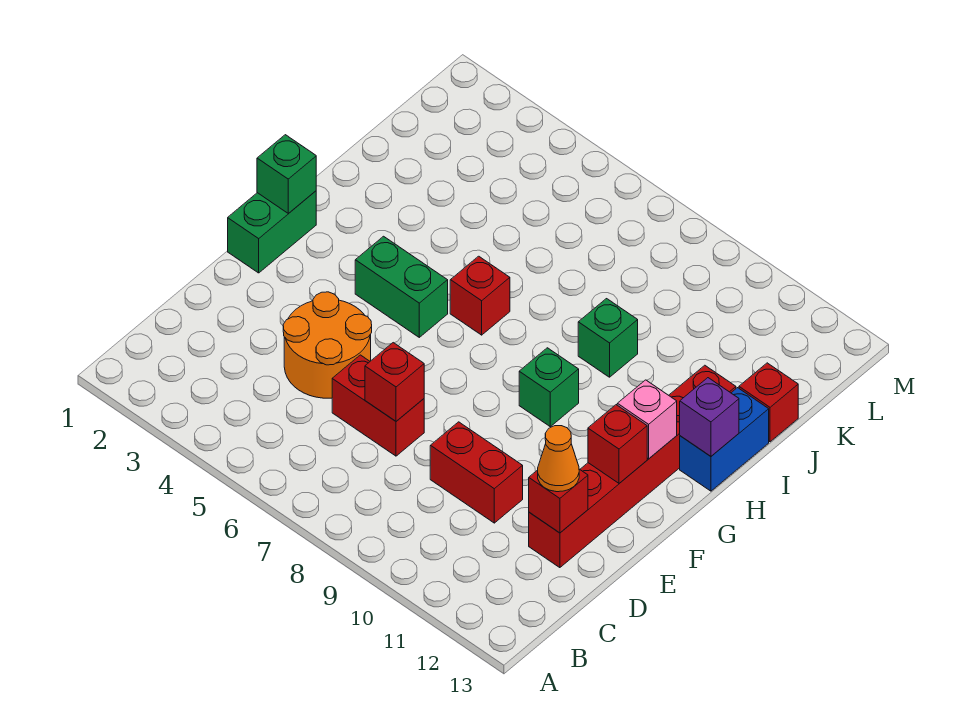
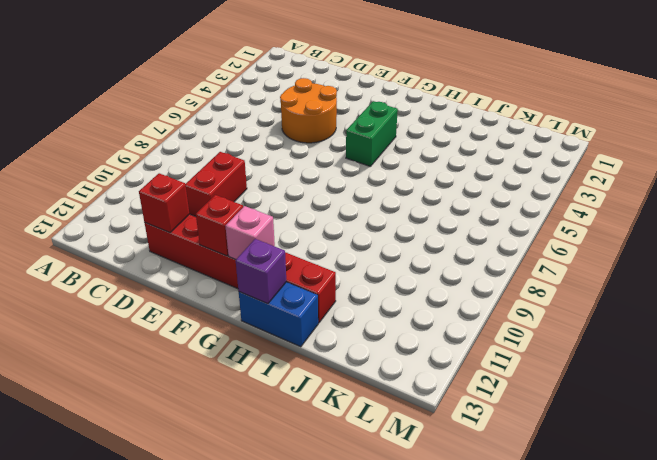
none -> red 1x2 brick [332,355,424,456]
none -> green 1x2 brick [228,191,316,273]
none -> green 1x1 brick [519,348,579,427]

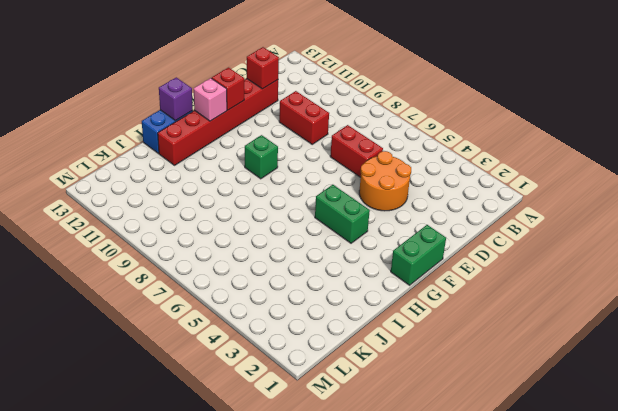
none -> red 1x1 brick [450,256,510,335]
none -> green 1x1 brick [578,299,638,377]
none -> red 1x1 brick [739,363,798,442]

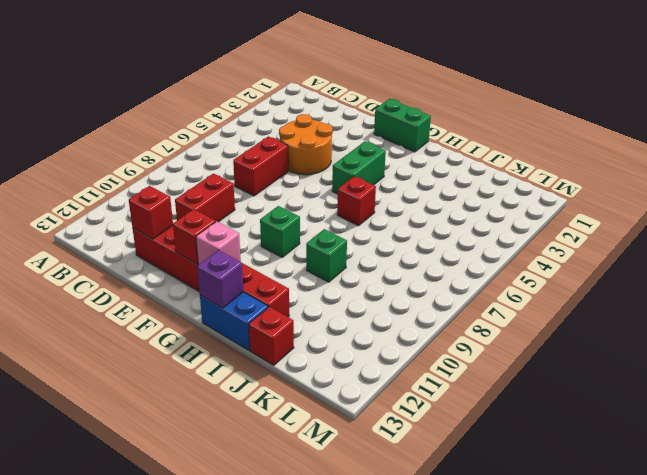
none -> red 1x1 brick [365,343,424,421]
none -> green 1x1 brick [257,135,316,214]
none -> orange 1x1 cone [538,426,579,492]

